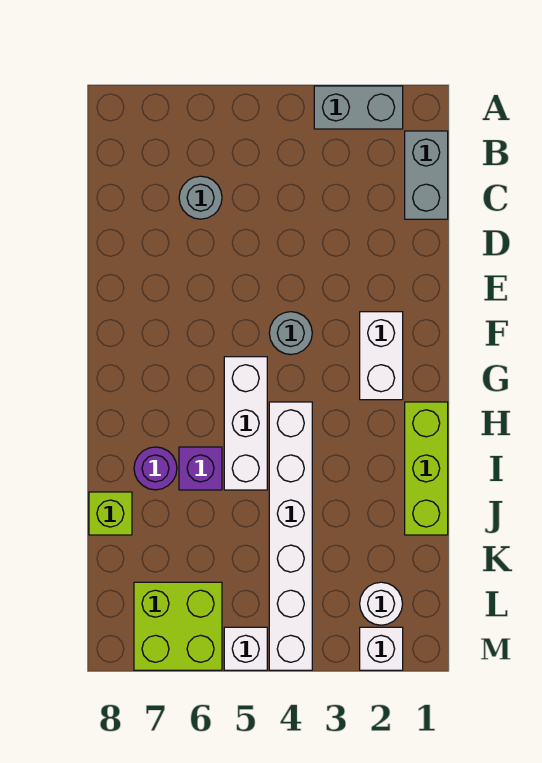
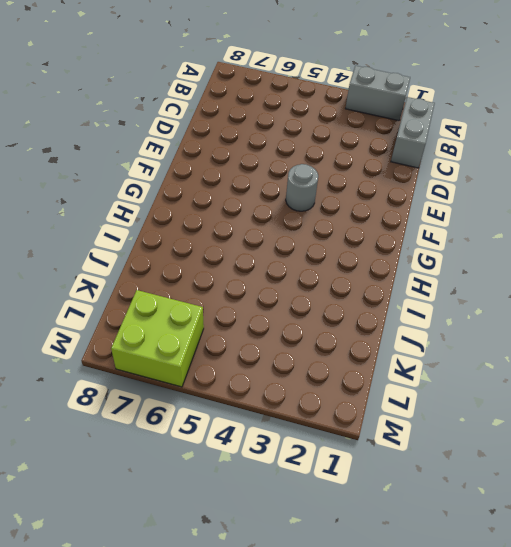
none -> grey 1x1 round brick [179,176,222,219]
none -> white 1x2 brick [360,312,403,400]
none -> white 1x3 brick [224,357,267,490]

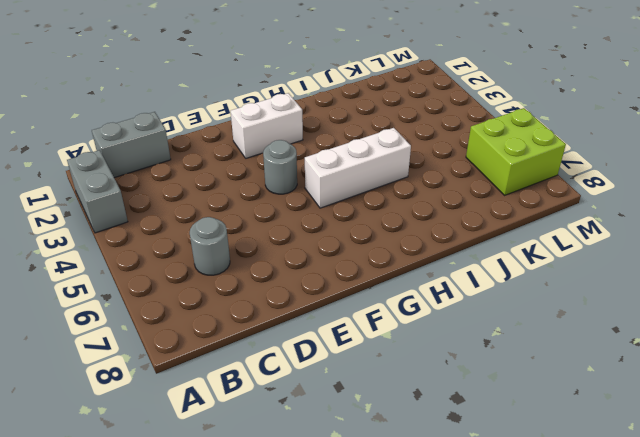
none -> lime 1x3 brick [405,402,448,535]
none -> white 1x6 brick [269,402,312,670]
none -> purple 1x1 brick [179,447,222,490]

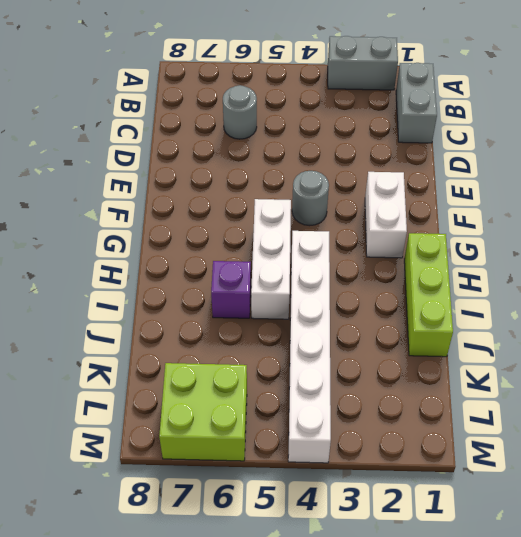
none -> purple 1x1 round brick [134,447,177,490]
none -> lime 1x1 brick [89,492,132,535]
none -> white 1x1 round brick [360,582,403,625]

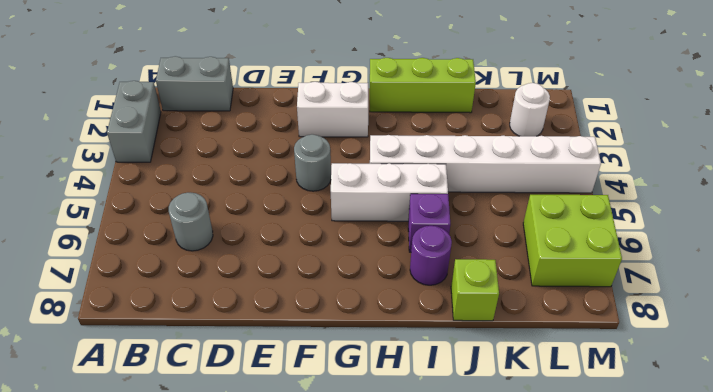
none -> white 1x1 brick [360,627,403,670]
none -> white 1x1 brick [224,627,267,670]

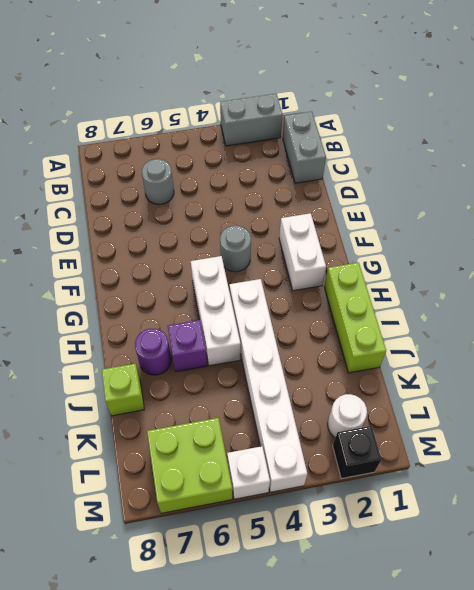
black 1x1 brick [333,426,381,479] -> white 1x1 brick [360,627,403,670]

